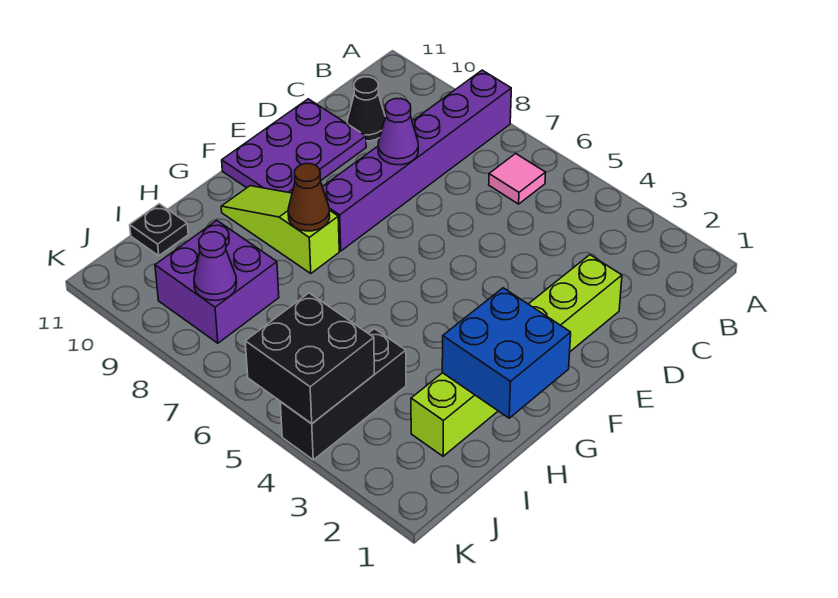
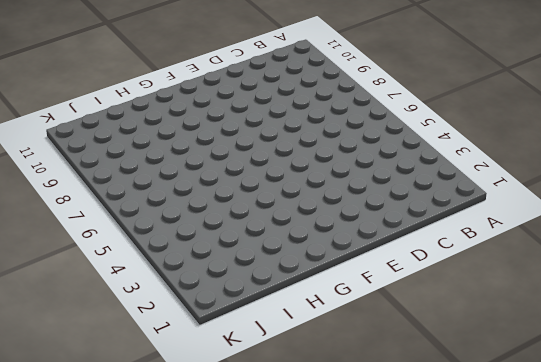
none -> purple 1x6 brick [323,70,511,251]
none -> pink 1x1 tile [489,154,546,204]
none -> black 1x1 cone [347,77,385,141]

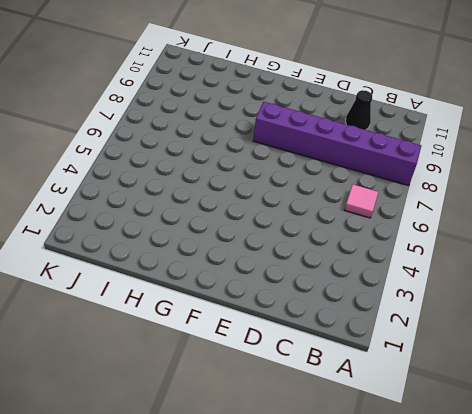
none -> lime 1x6 brick [411,255,622,456]
none -> purple 2x3 plate [222,99,366,193]
none -> lime 1x3 slope [221,186,339,273]

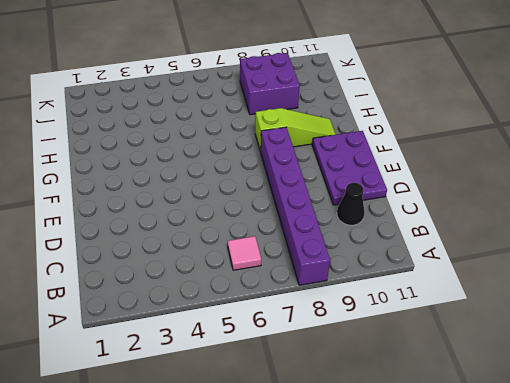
none -> lime 1x6 brick [411,255,622,456]
none -> black 1x3 brick [280,329,406,460]
none -> black 1x1 plate [130,204,188,256]

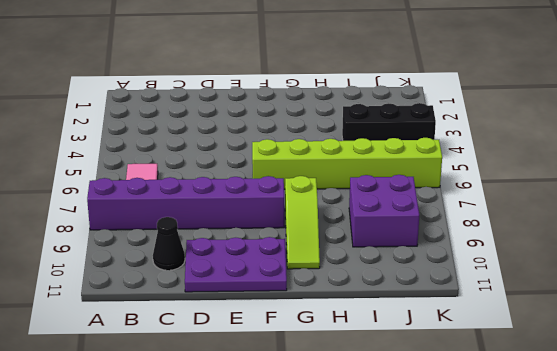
lime 1x6 brick [252,138,442,189] -> lime 1x6 brick moved to [411,255,622,456]
none -> black 1x1 plate [130,204,188,256]
none -> purple 1x1 cone [378,98,418,165]
none -> blue 2x2 brick [442,288,571,418]

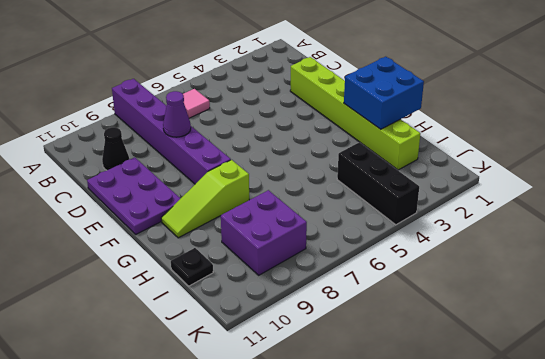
none -> brown 1x1 cone [288,164,330,231]
none -> black 2x2 brick [245,293,374,424]
none -> purple 1x1 cone [194,232,237,300]

